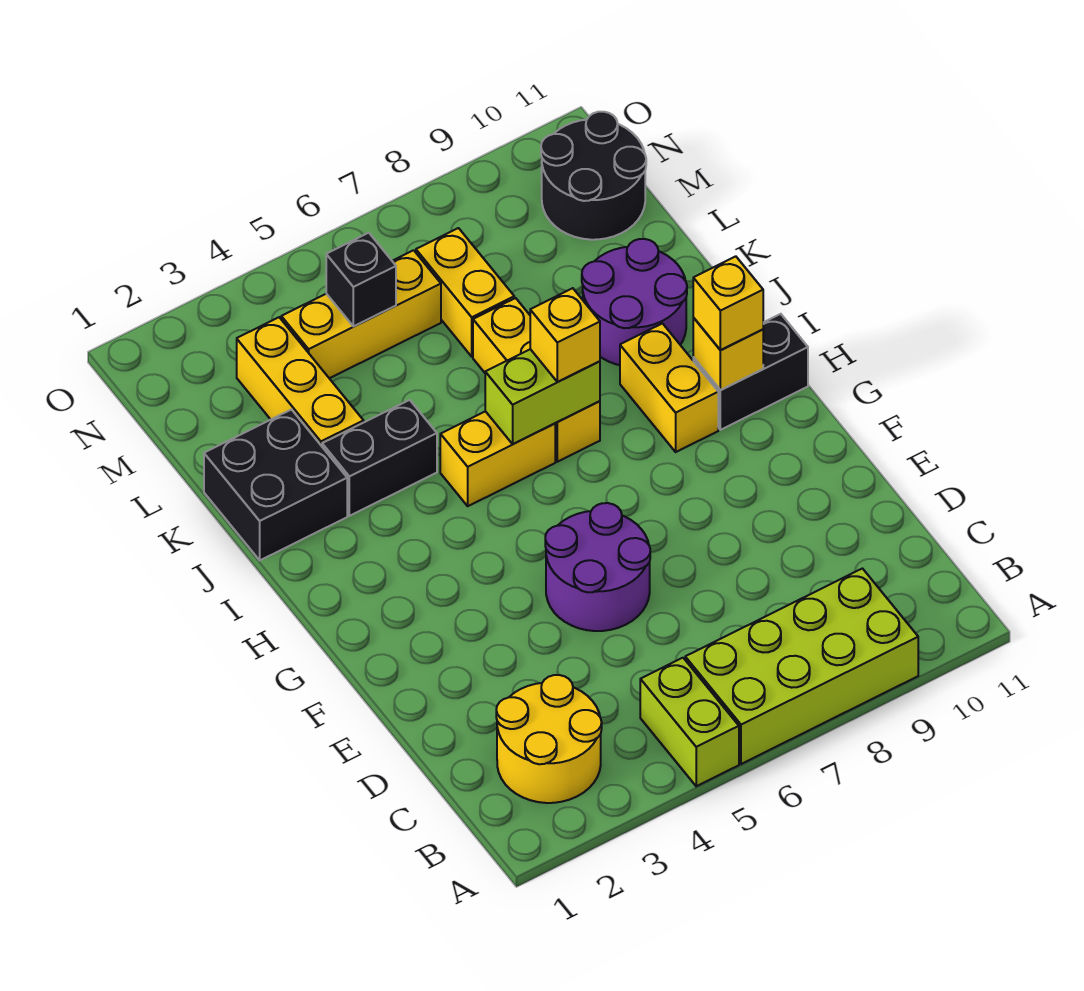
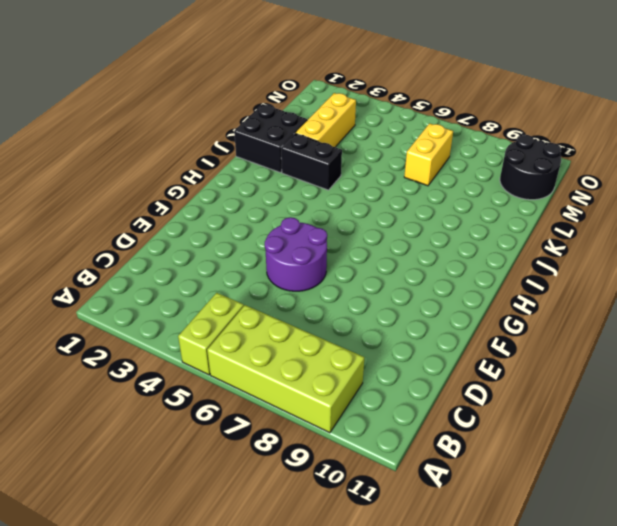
none -> yellow 2x2 round brick [496,675,602,803]
none -> yellow 1x2 brick [620,324,718,452]
none -> black 1x2 brick [693,314,808,430]

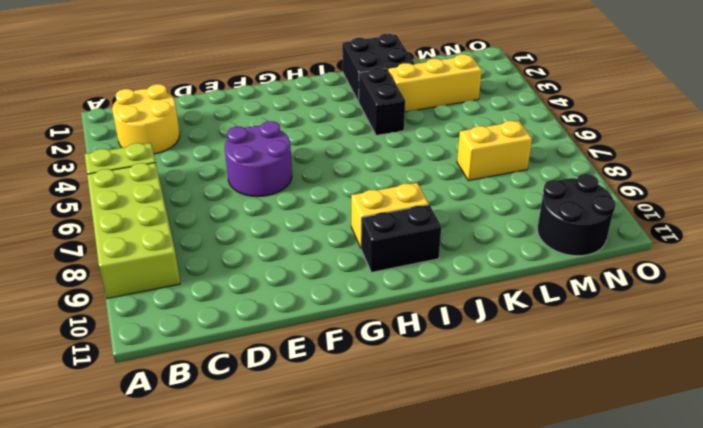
black 1x2 brick [361,205,441,272] -> black 1x2 brick turned to [693,314,808,430]
none -> yellow 1x2 brick [440,411,555,506]
none -> yellow 1x3 brick [473,298,600,462]
none -> purple 2x2 round brick [582,239,687,365]

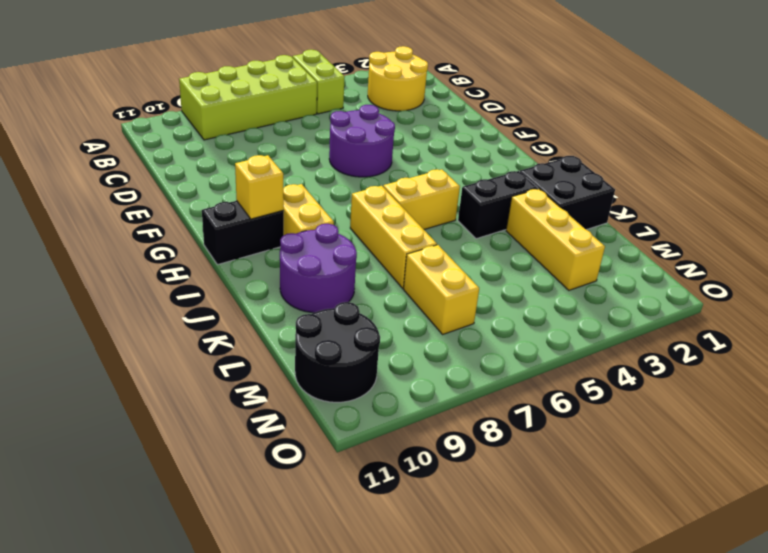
none -> yellow 1x3 brick [281,250,441,378]
none -> lime 1x2 brick [485,349,600,444]
none -> black 1x1 brick [326,233,396,326]

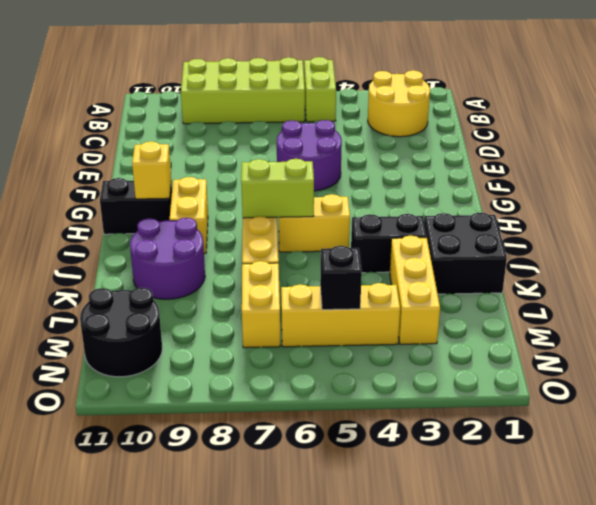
none -> yellow 1x1 brick [693,256,763,350]
none -> yellow 1x1 brick [530,288,600,382]

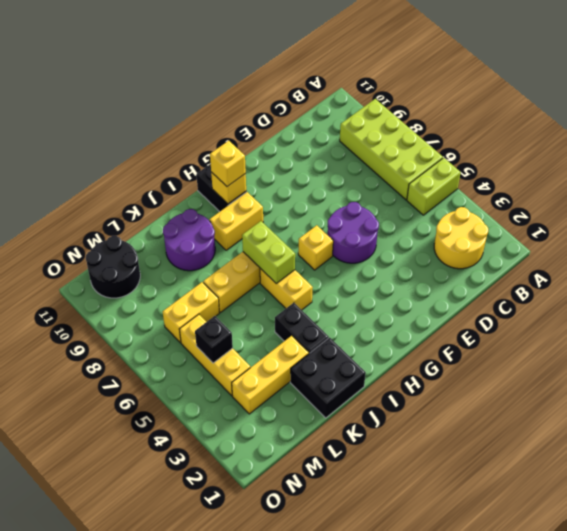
yellow 1x1 brick [298,225,333,270] -> yellow 1x1 brick moved to [530,288,600,382]

